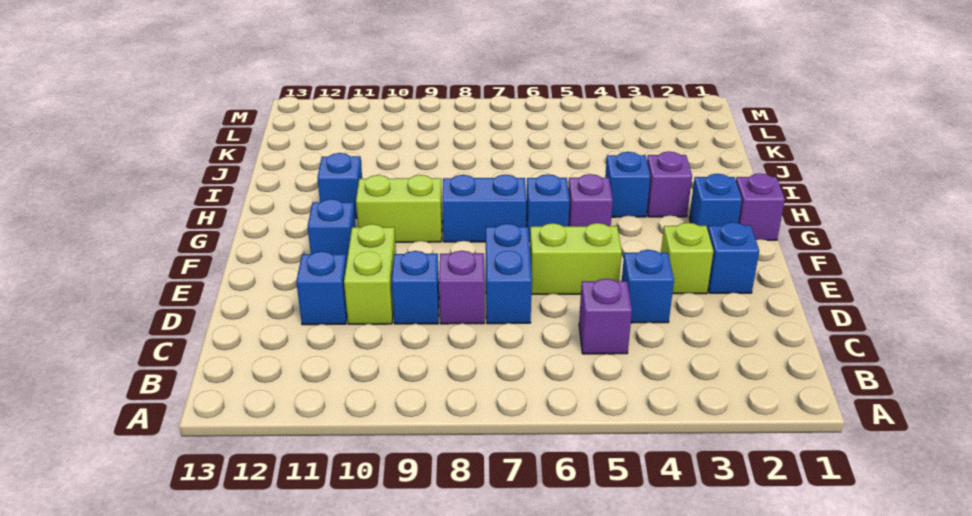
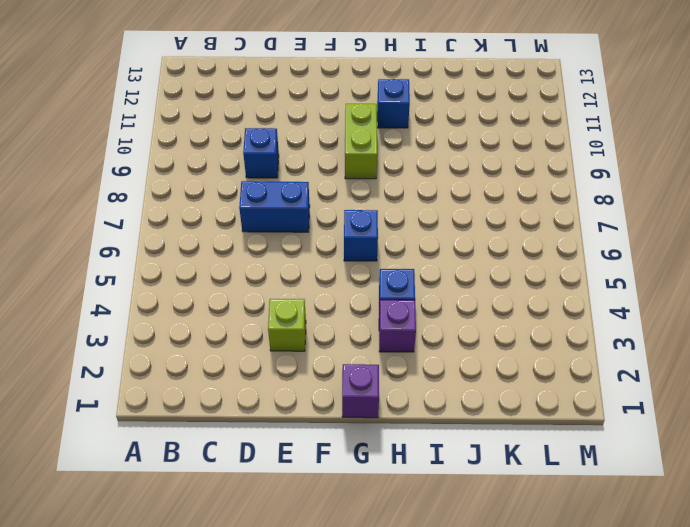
none -> purple 1x1 brick [579,279,632,354]
none -> blue 1x1 brick [622,250,674,323]
none -> purple 1x1 brick [439,251,484,324]

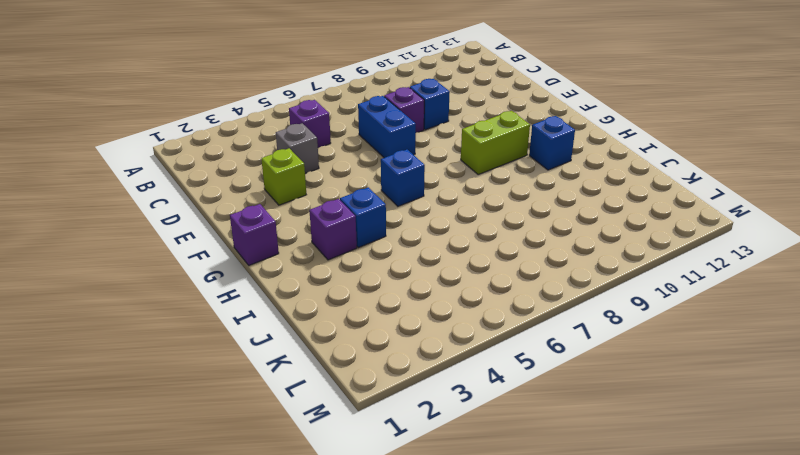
grey 1x1 brick [276,123,319,174] -> blue 1x1 brick [622,250,674,323]
none -> lime 1x2 brick [344,224,396,324]
none -> blue 1x1 brick [296,251,347,325]
none -> blue 1x1 brick [708,222,759,293]

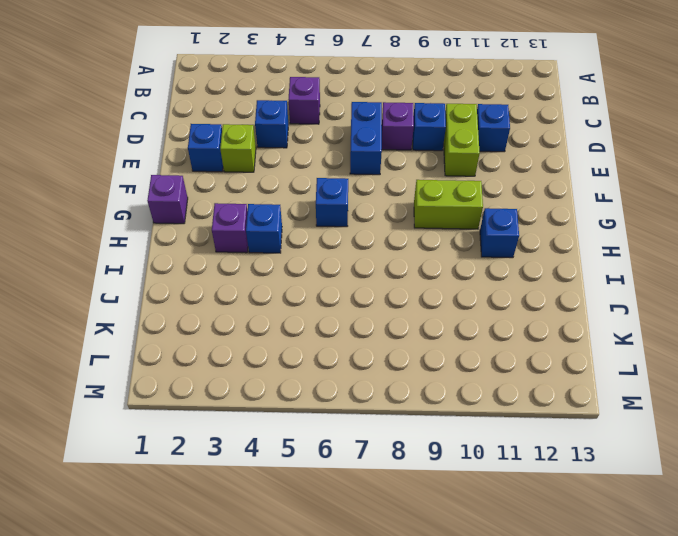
none -> lime 1x2 brick [530,223,622,294]
none -> blue 1x1 brick [308,199,356,262]
none -> blue 1x1 brick [689,174,742,230]

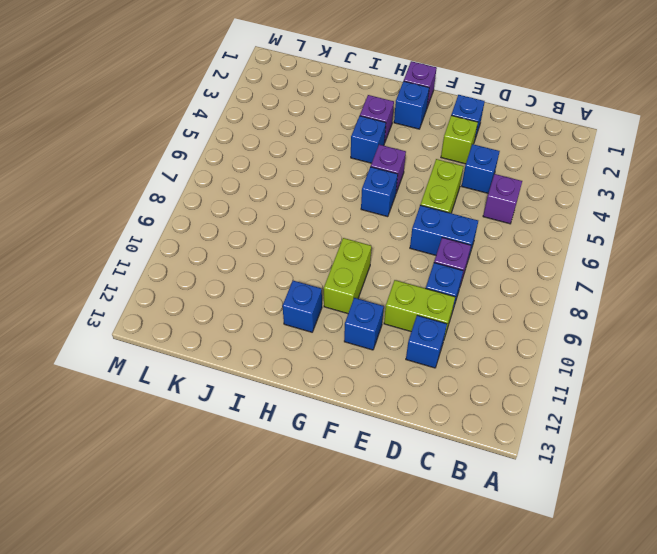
none -> blue 1x2 brick [442,175,527,242]

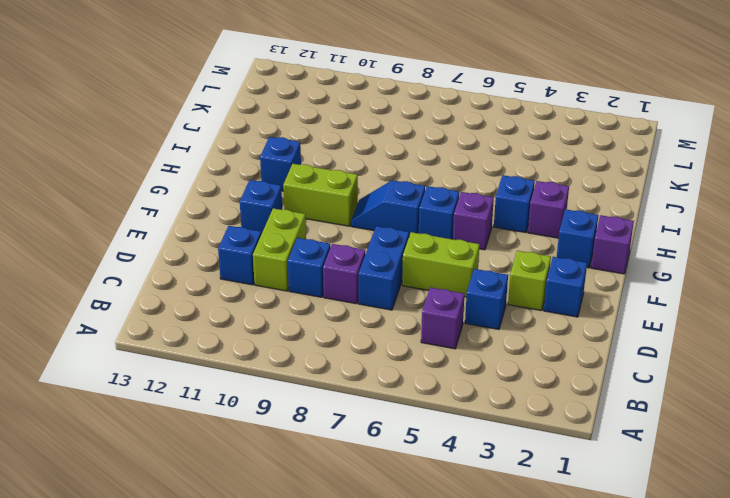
blue 1x2 slope [351,180,425,236] -> blue 1x2 brick [442,175,527,242]

